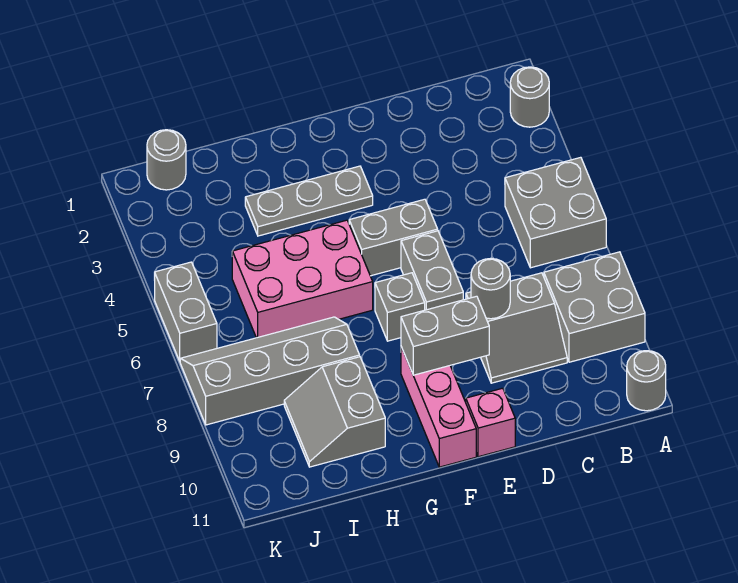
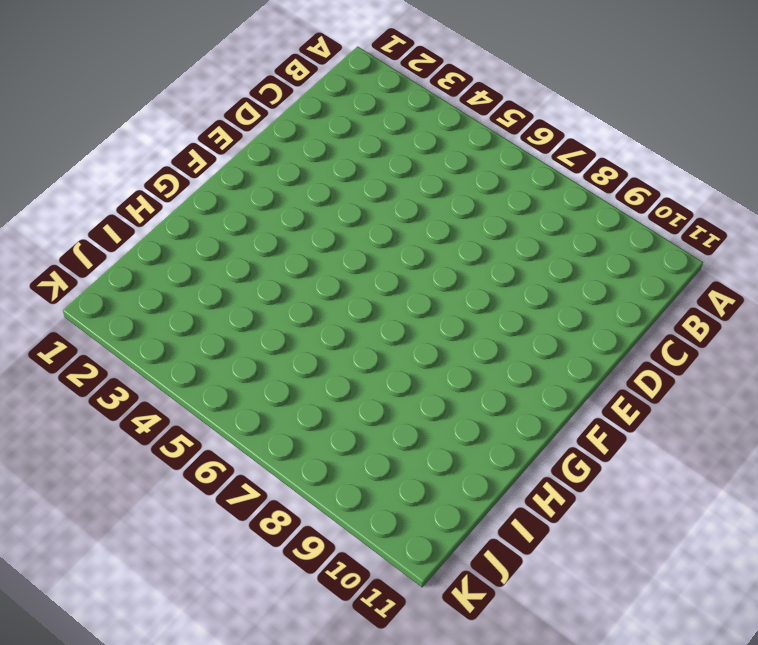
none -> grey 1x1 round brick [510,67,549,127]
none -> grey 2x2 brick [505,157,606,268]
none -> grey 2x2 brick [544,252,645,362]

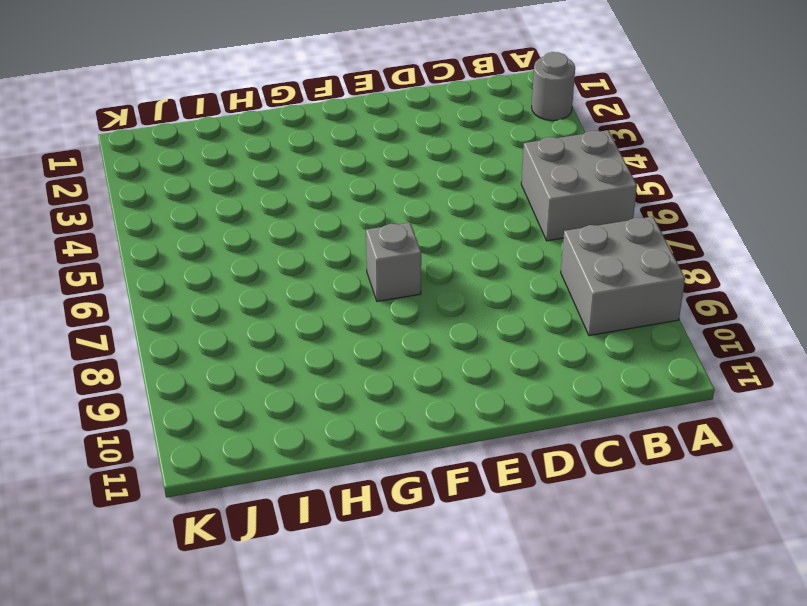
none -> grey 1x1 round brick [627,351,666,411]
none -> grey 2x2 slope [466,273,567,383]
none -> grey 1x2 brick [349,199,438,276]

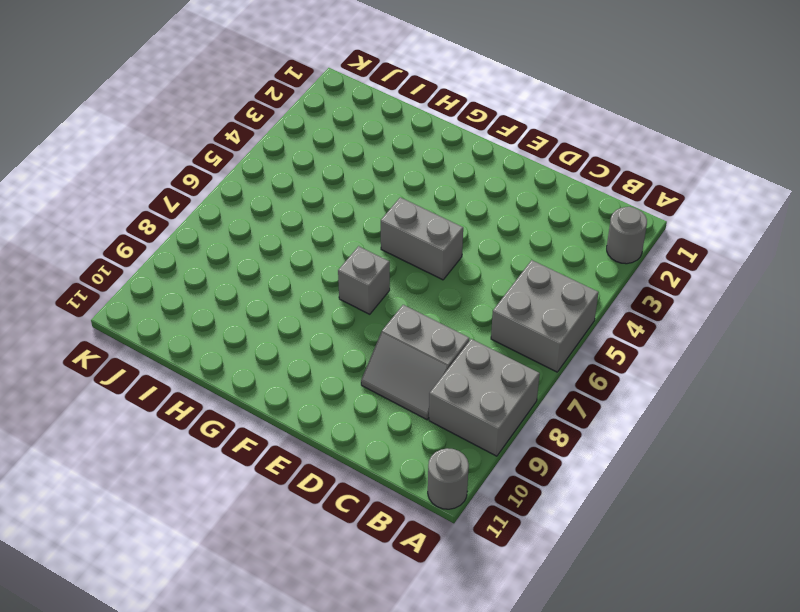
none -> grey 1x2 brick [401,231,463,310]
none -> pink 1x1 brick [466,388,515,457]
none -> grey 1x3 plate [245,166,373,236]

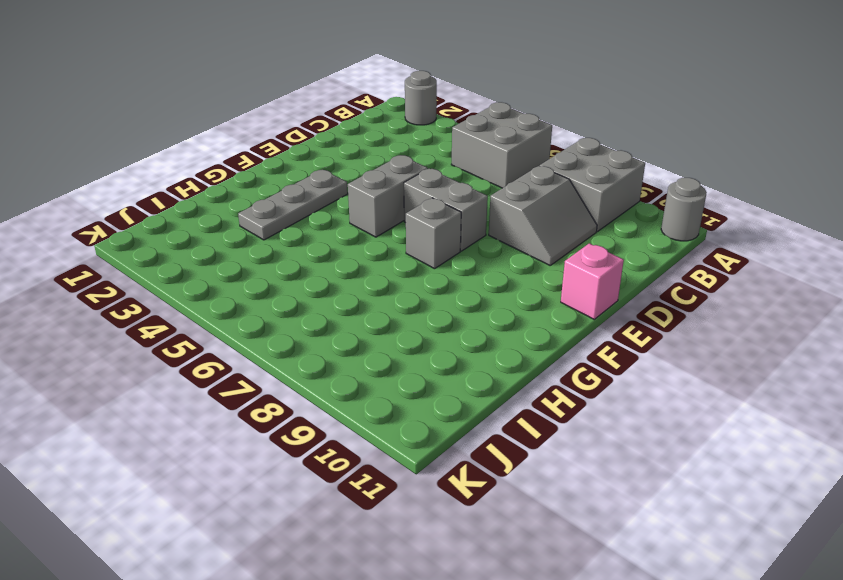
none -> pink 1x3 brick [401,347,476,467]
none -> pink 2x3 brick [232,220,373,338]
none -> grey 2x4 slope [180,317,360,425]

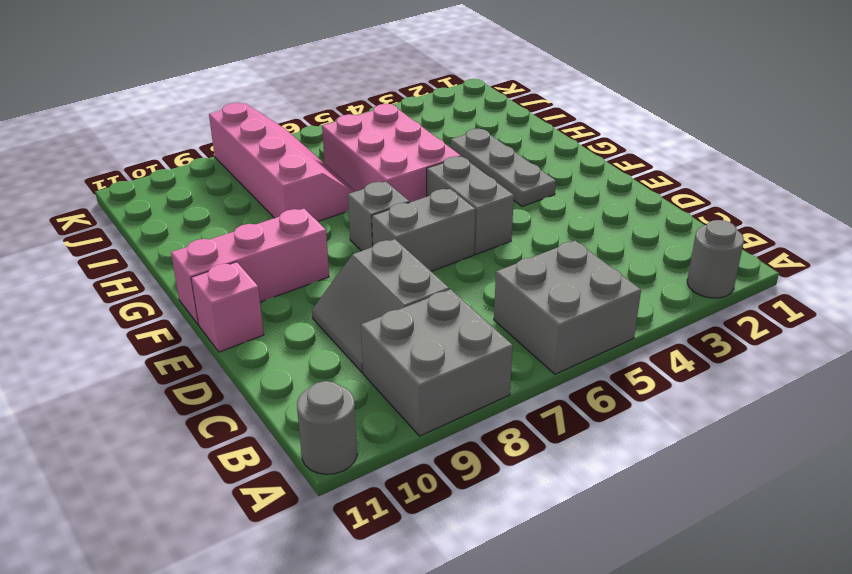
pink 2x4 slope [209,103,356,221] -> grey 2x4 slope [180,317,360,425]
none -> grey 2x2 slope [284,357,385,467]
none -> grey 1x1 round brick [147,130,186,190]
none -> grey 1x2 brick [154,262,217,361]

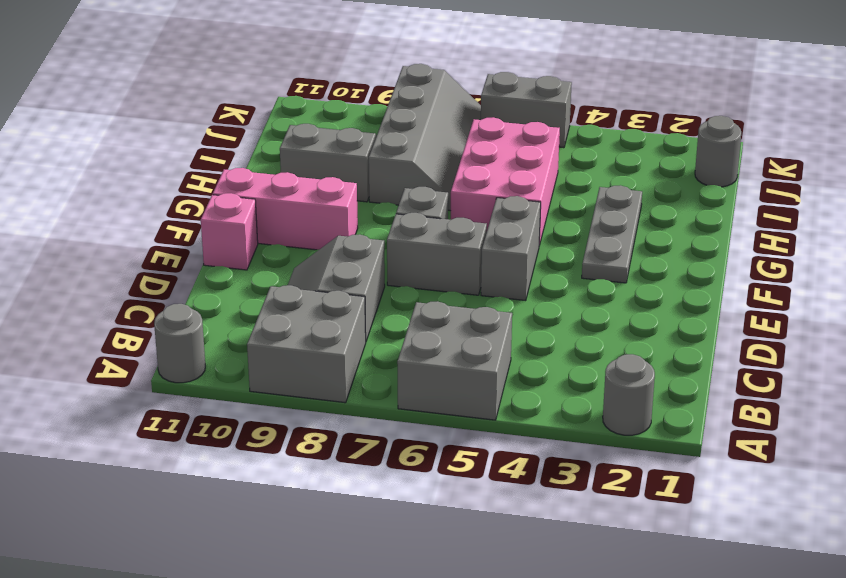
none -> grey 1x1 round brick [471,258,510,319]
none -> grey 1x2 brick [401,296,489,375]

